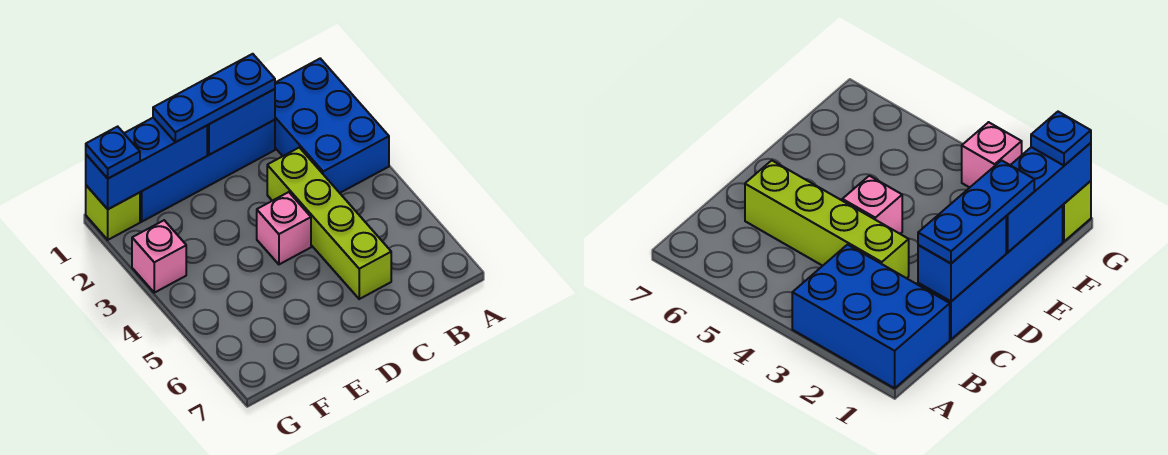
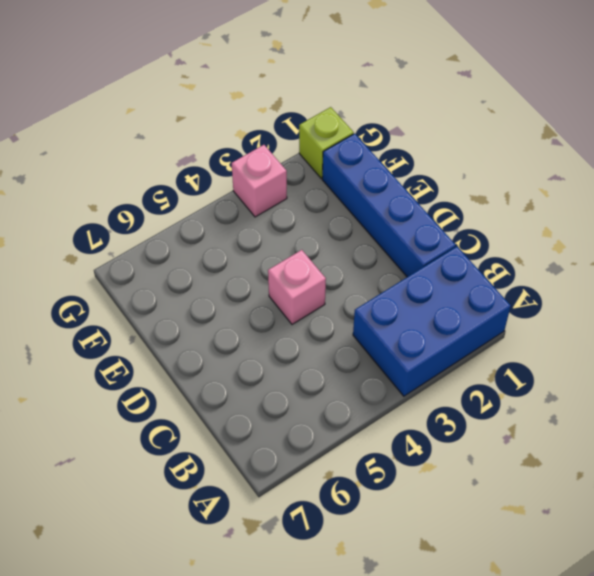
none -> lime 1x4 brick [267,148,391,299]
none -> blue 1x2 brick [207,89,275,155]

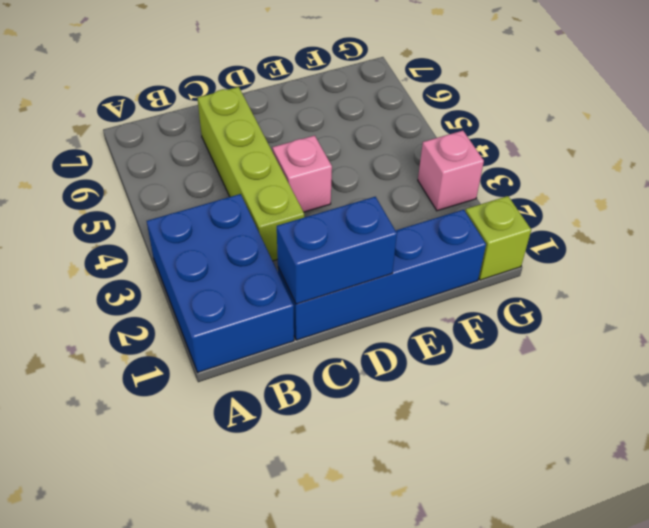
none -> blue 1x3 brick [86,118,207,209]
none -> blue 1x3 plate [153,54,275,142]

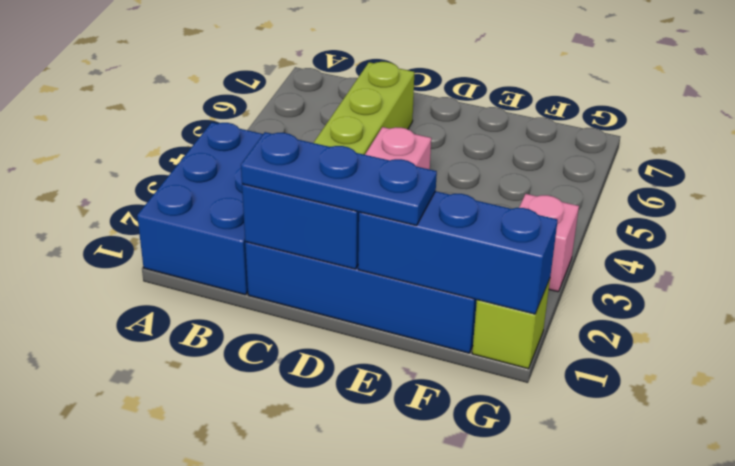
none -> blue 1x1 plate [86,126,140,178]

